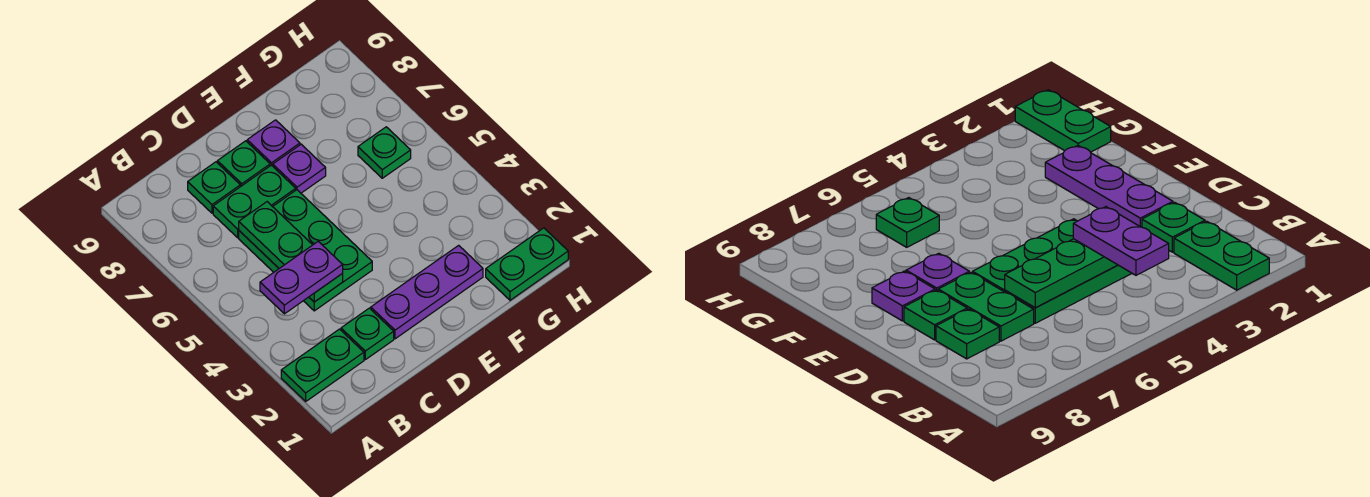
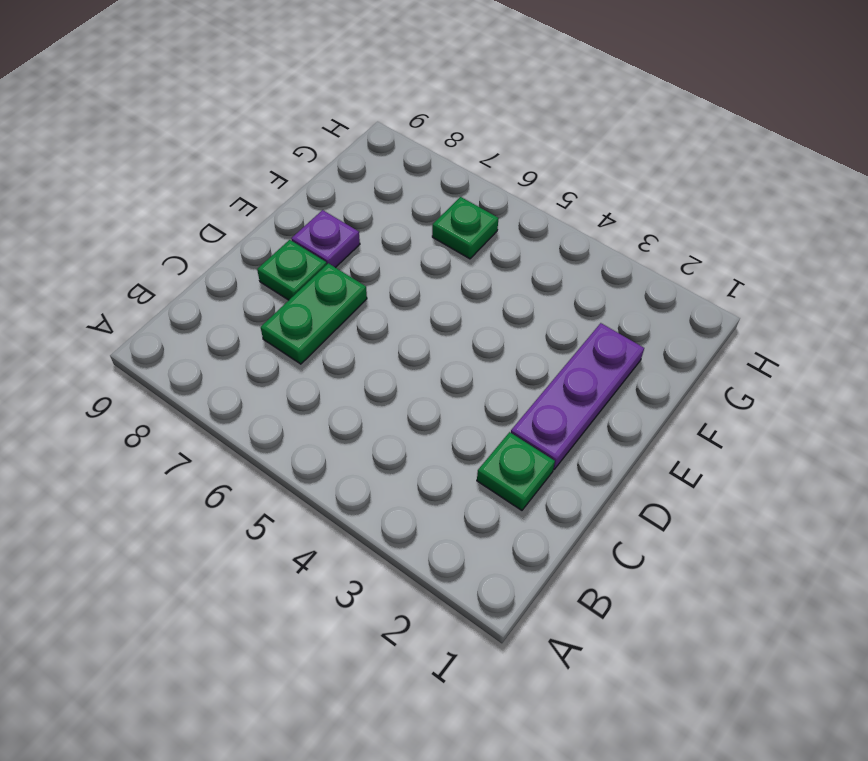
none -> green 1x2 plate [281,329,364,401]
none -> green 2x3 plate [239,190,372,311]
none -> green 1x1 plate [188,162,240,213]

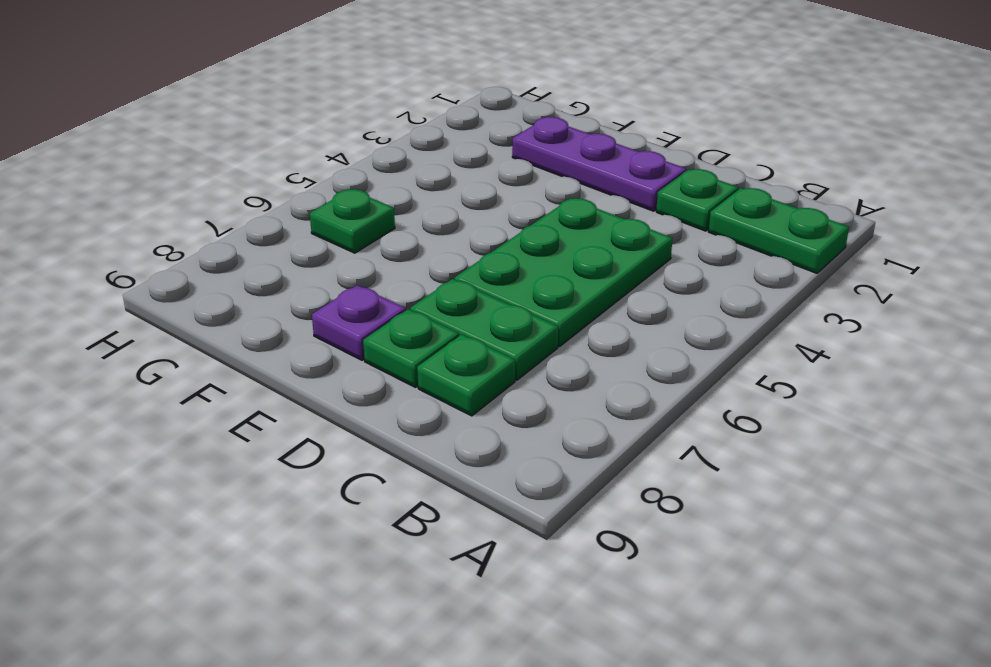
none -> purple 1x1 plate [273,144,326,193]
none -> green 1x2 plate [486,228,568,300]
none -> green 1x3 plate [239,202,343,302]

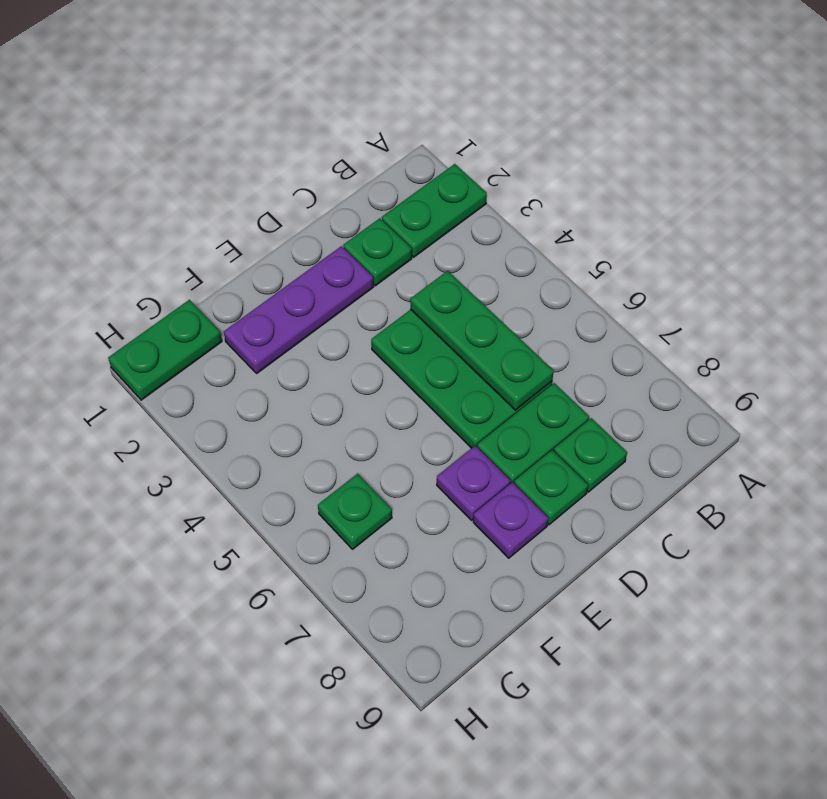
none -> purple 1x2 plate [260,241,343,314]

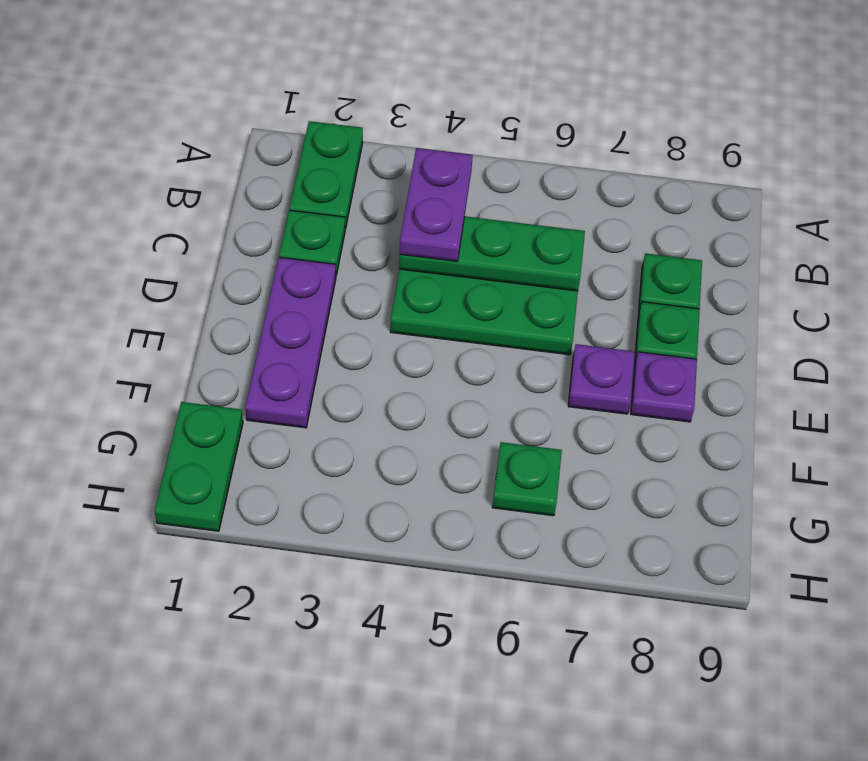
none -> green 1x2 plate [213,165,296,238]

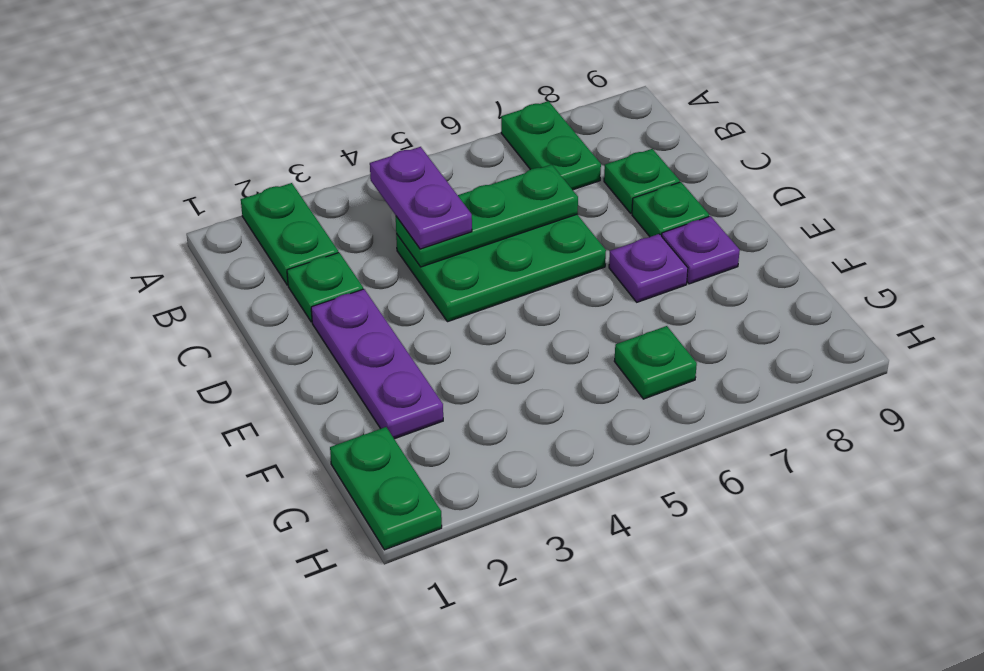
green 1x2 plate [501,101,601,190] -> green 1x2 plate moved to [213,165,296,238]

